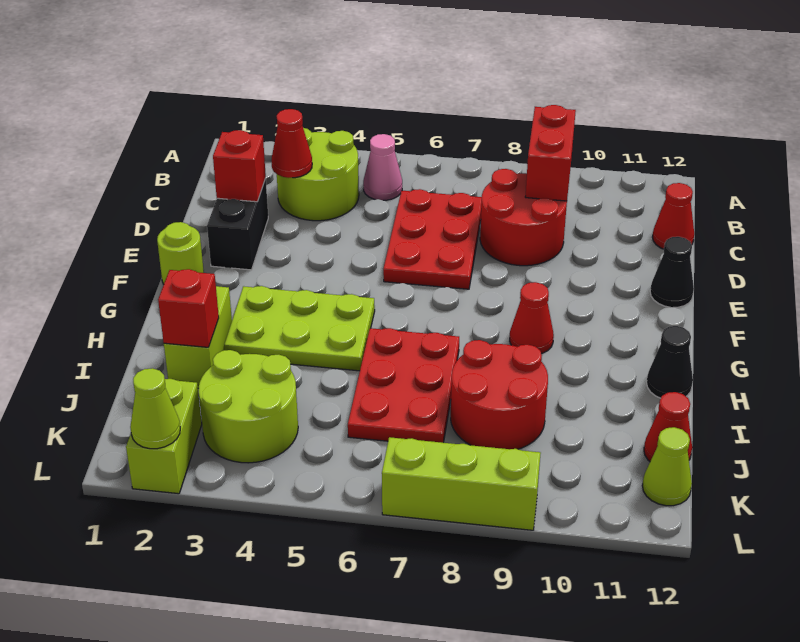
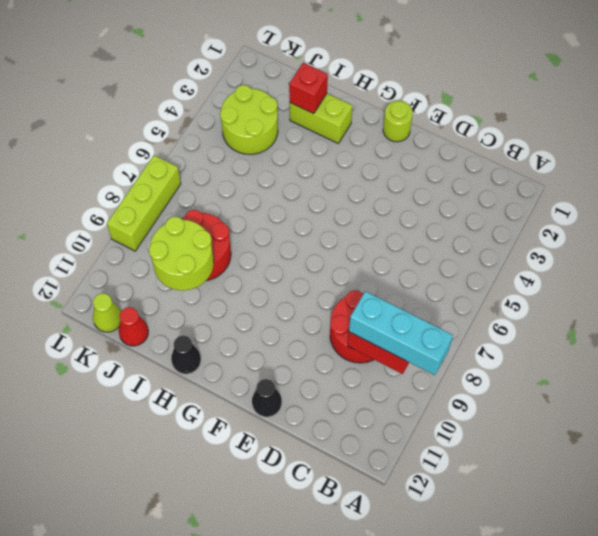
cyan 1x3 brick [349,291,453,375] -> none
lime 2x2 round brick [149,217,214,290] -> lime 2x2 round brick moved to [277,128,359,221]
none -> pink 1x1 cone [363,134,402,200]
none -> red 2x3 plate [383,189,482,289]
none -> red 1x1 cone [653,183,694,249]

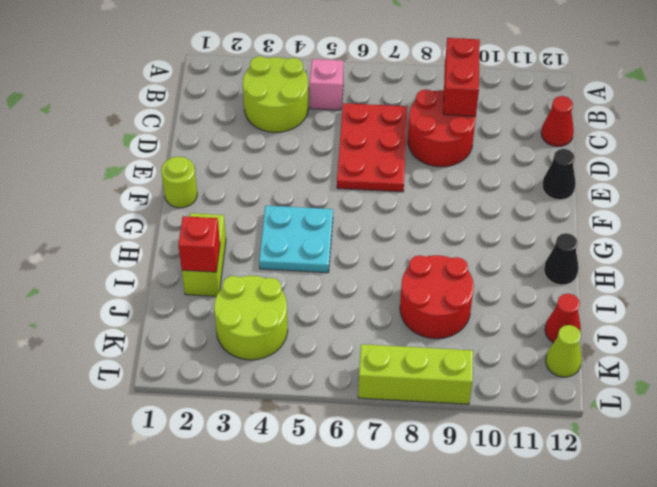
pink 1x1 brick [310,59,343,110] -> pink 1x1 cone [363,134,402,200]
cyan 2x2 plate [259,206,333,273] -> lime 2x3 plate [224,286,375,371]
none -> black 1x2 brick [207,178,268,270]
none -> red 1x1 cone [510,282,554,354]
none -> red 2x3 plate [348,328,459,443]

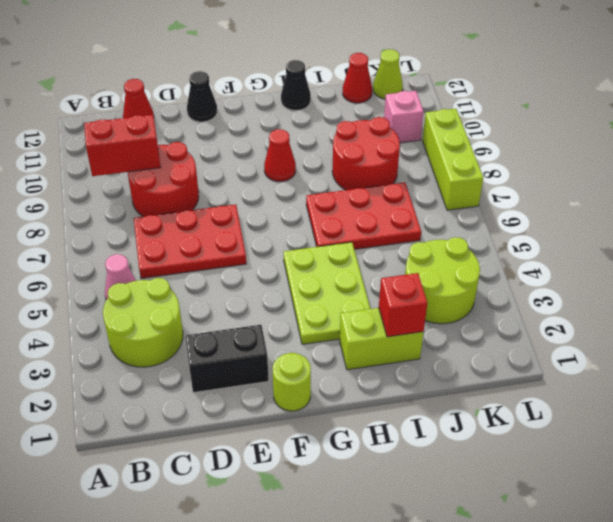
pink 1x1 brick [384,91,424,143] -> none
none -> lime 1x2 brick [126,379,202,494]
none -> red 1x1 cone [272,109,312,178]
none -> red 1x1 brick [213,130,266,202]

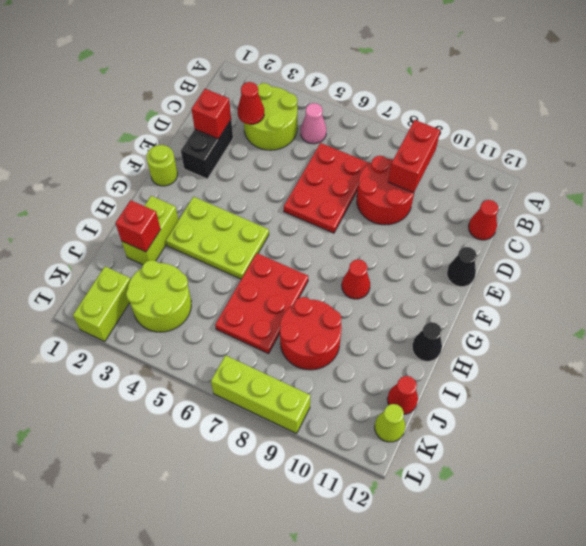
none -> lime 1x1 cone [130,368,180,449]

